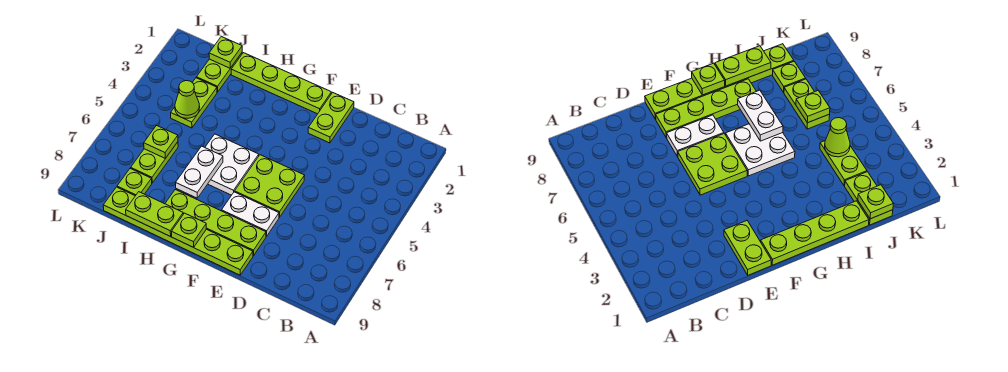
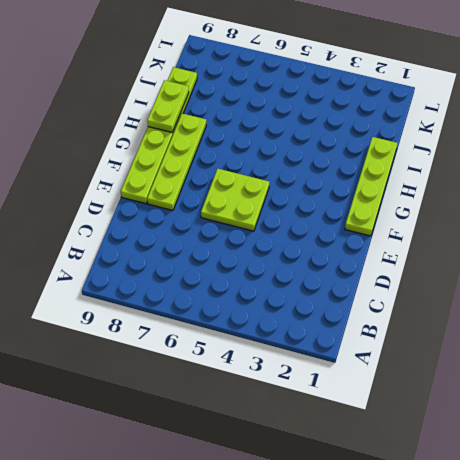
none -> lime 1x2 plate [308,93,354,143]
none -> white 1x2 plate [222,192,279,237]
none -> white 2x2 plate [205,134,259,195]

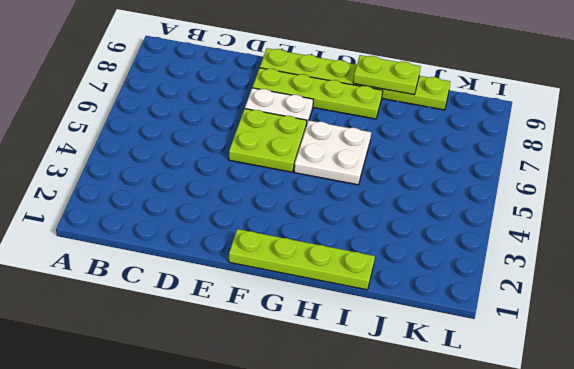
none -> lime 1x2 plate [308,93,354,143]
none -> lime 1x2 plate [197,53,242,92]
none -> lime 1x2 plate [171,78,217,128]

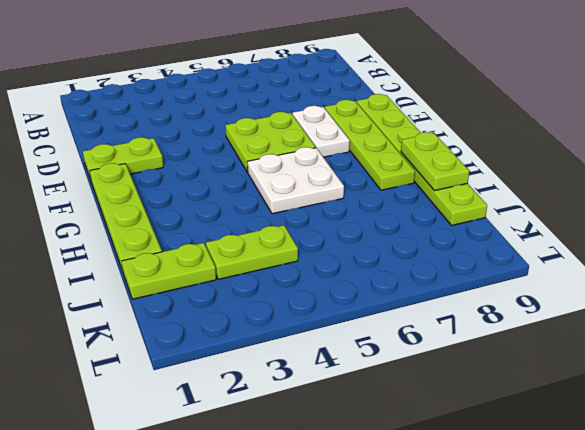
none -> lime 1x2 plate [131,142,178,183]
none -> lime 1x1 plate [117,168,152,196]
none -> lime 1x1 plate [172,213,206,247]

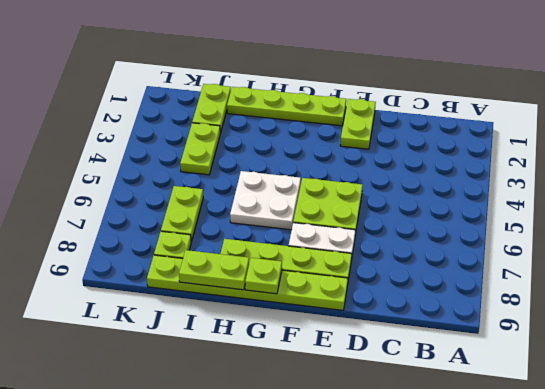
none -> white 1x2 plate [176,146,223,198]
none -> lime 1x1 plate [209,37,242,68]
none -> lime 1x1 cone [175,81,200,118]

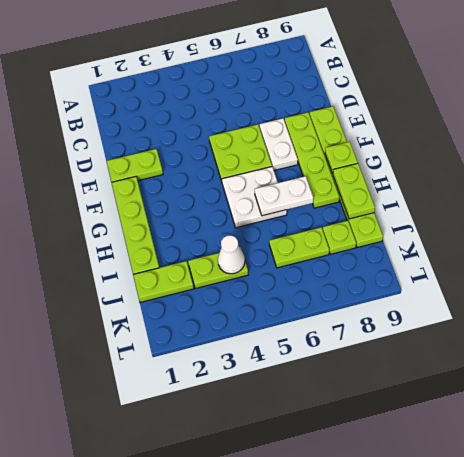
white 1x1 cone [218,236,245,274] -> lime 1x1 cone [175,81,200,118]
none -> lime 1x1 plate [209,37,242,68]
none -> lime 1x1 plate [144,126,178,158]

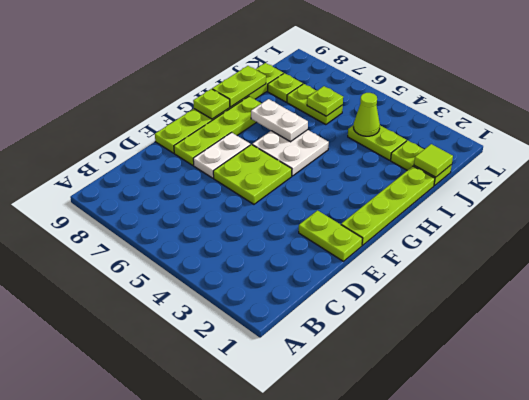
lime 1x1 tile [414,144,453,177] -> lime 1x1 plate [209,37,242,68]

